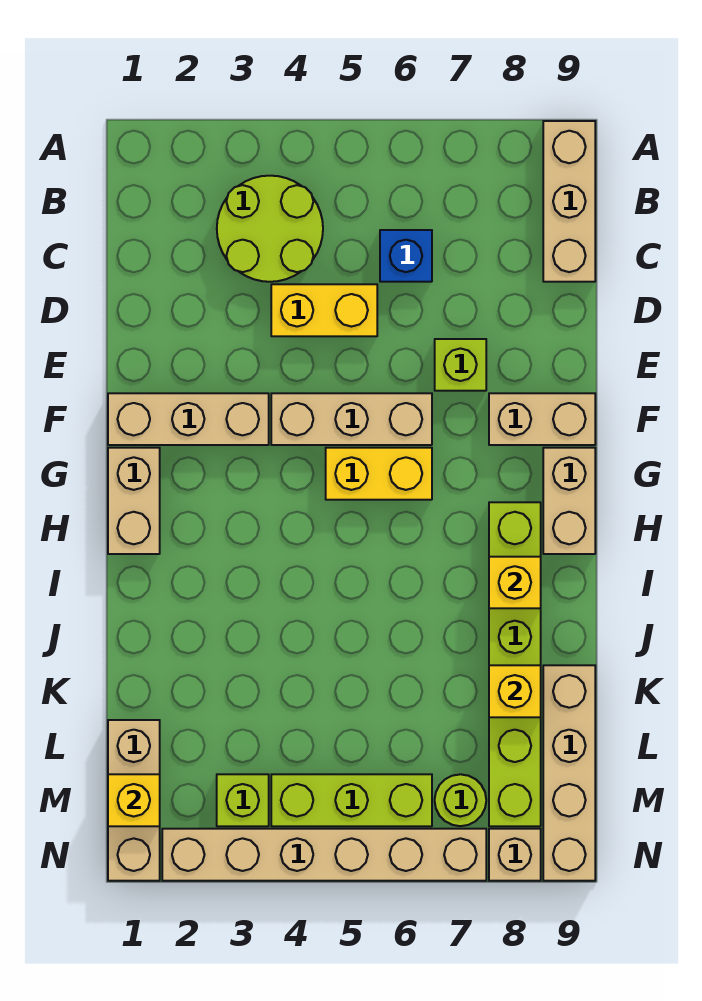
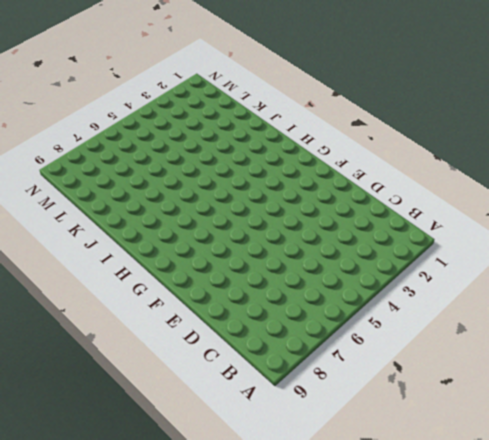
none -> tan 1x3 brick [543,121,595,282]
none -> lime 2x2 round brick [217,176,323,282]
none -> blue 1x1 brick [380,230,432,282]

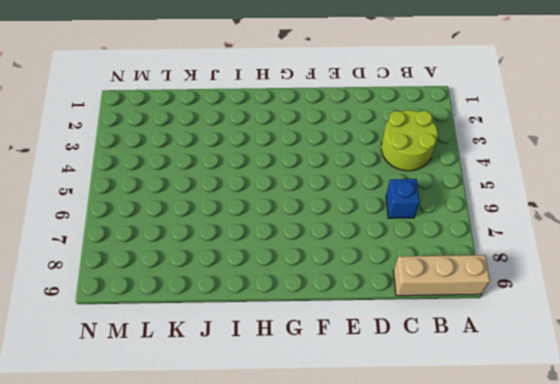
none -> yellow 1x2 brick [271,284,377,336]
none -> lime 1x1 brick [435,339,486,391]
none -> tan 1x3 brick [108,393,269,445]

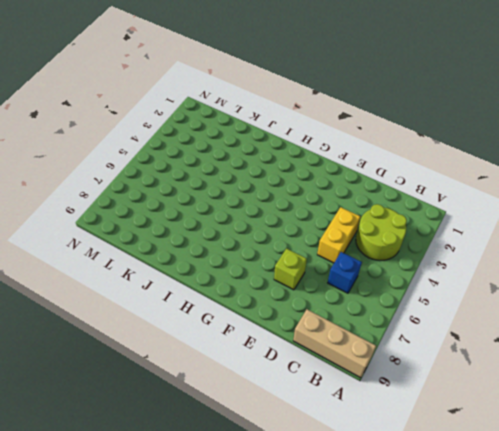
none -> tan 1x3 brick [108,393,269,445]
none -> tan 1x3 brick [271,393,432,445]
none -> tan 1x2 brick [489,393,595,445]

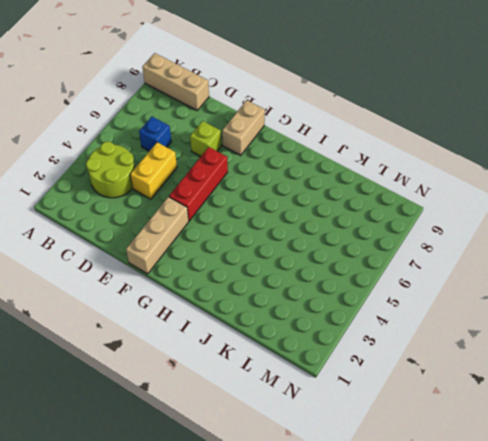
red 1x3 brick [169,147,228,221] -> tan 1x3 brick [271,393,432,445]
none -> tan 1x2 brick [108,448,160,554]
none -> yellow 1x2 brick [326,448,432,500]
none -> tan 1x2 brick [543,448,595,554]

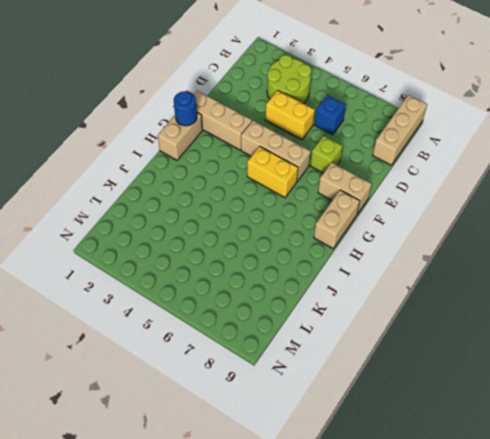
blue 1x1 round brick [174,91,197,126] -> none
none -> lime 1x6 brick [489,502,541,826]
none -> tan 1x4 brick [543,665,595,881]
none -> tan 1x3 brick [108,720,160,881]

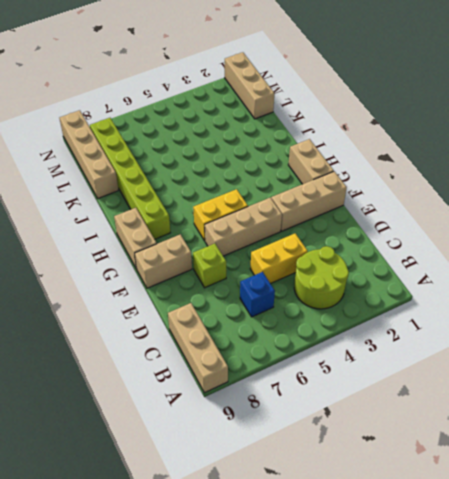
none -> lime 1x1 brick [217,774,269,826]
none -> lime 1x3 brick [271,774,432,826]
none -> lime 1x1 round brick [435,774,486,826]

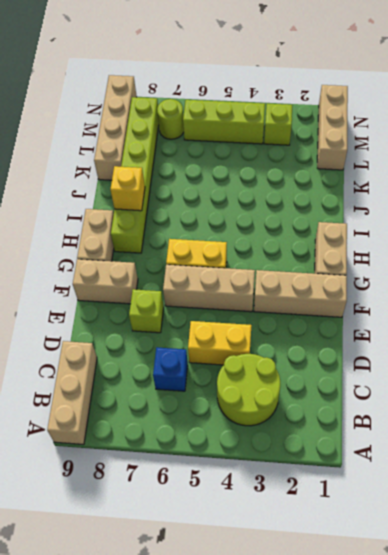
none -> tan 1x6 brick [162,829,486,881]
none -> tan 1x1 brick [489,829,541,881]
none -> yellow 1x1 brick [489,665,541,717]

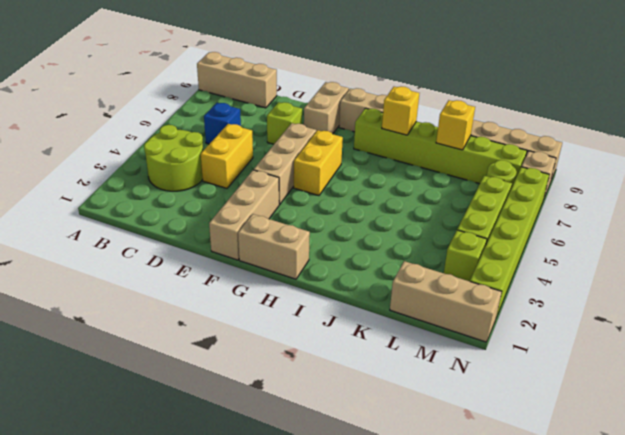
lime 1x6 brick [470,167,549,318] -> tan 1x6 brick [162,829,486,881]
none -> yellow 1x1 brick [108,774,160,826]

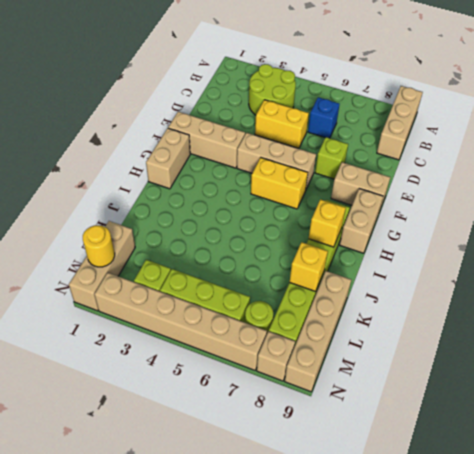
yellow 1x1 round brick [83,225,115,267] -> yellow 1x1 brick [108,774,160,826]

